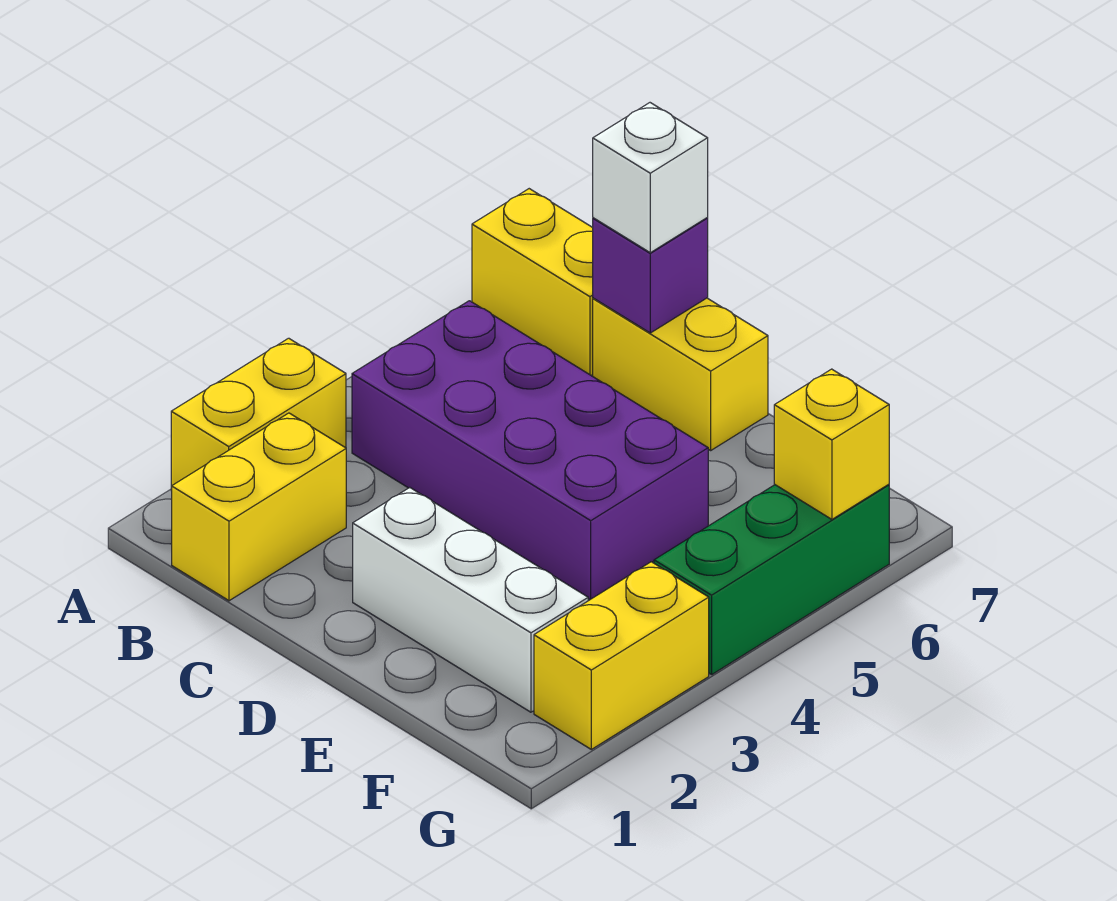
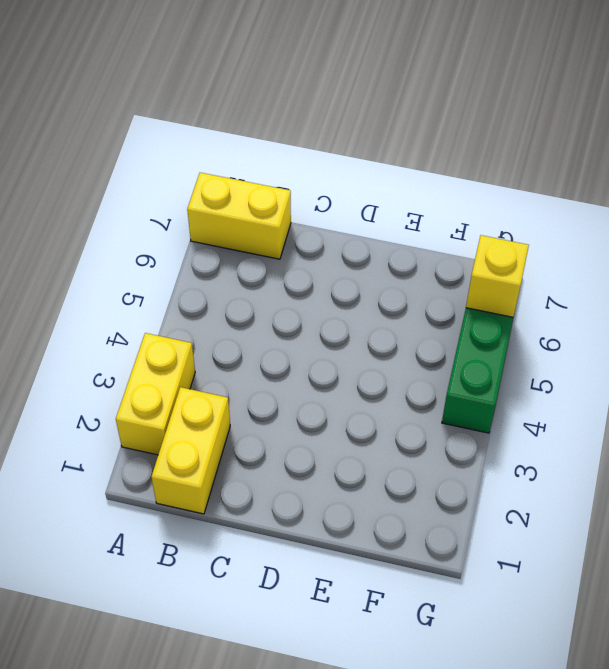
none -> purple 2x4 brick [352,301,708,600]
none -> yellow 1x2 brick [593,298,768,450]

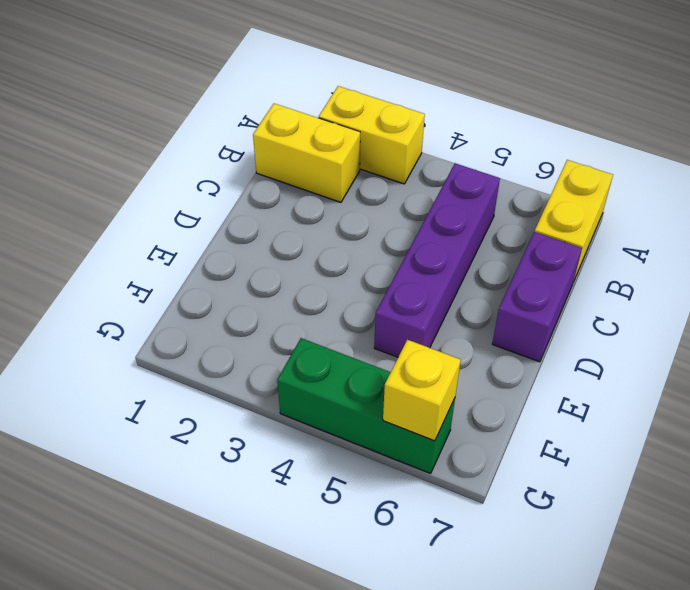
purple 1x4 brick [374,163,500,357] -> purple 2x4 brick [352,301,708,600]
purple 1x2 brick [492,232,582,362] -> yellow 1x2 brick [593,298,768,450]
none -> white 1x3 brick [353,488,588,712]
none -> yellow 1x2 brick [534,562,709,749]

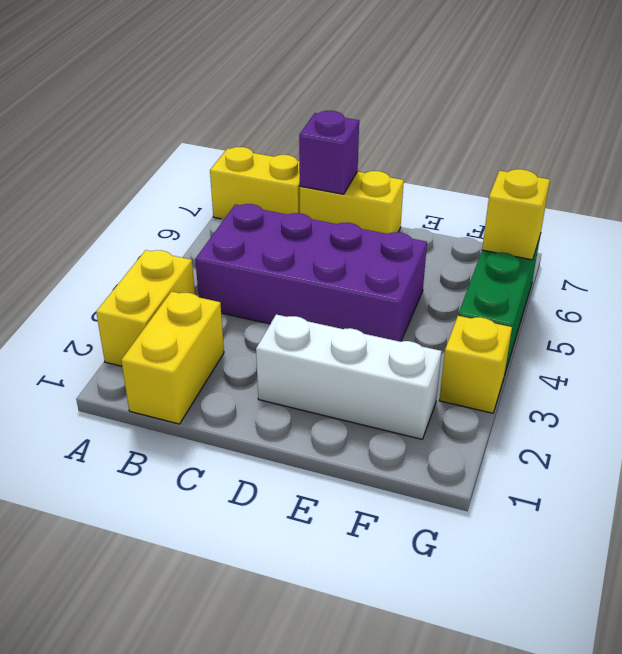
yellow 1x1 brick [439,316,512,413] -> yellow 1x2 brick [534,562,709,749]
none -> white 1x1 brick [593,103,708,253]

